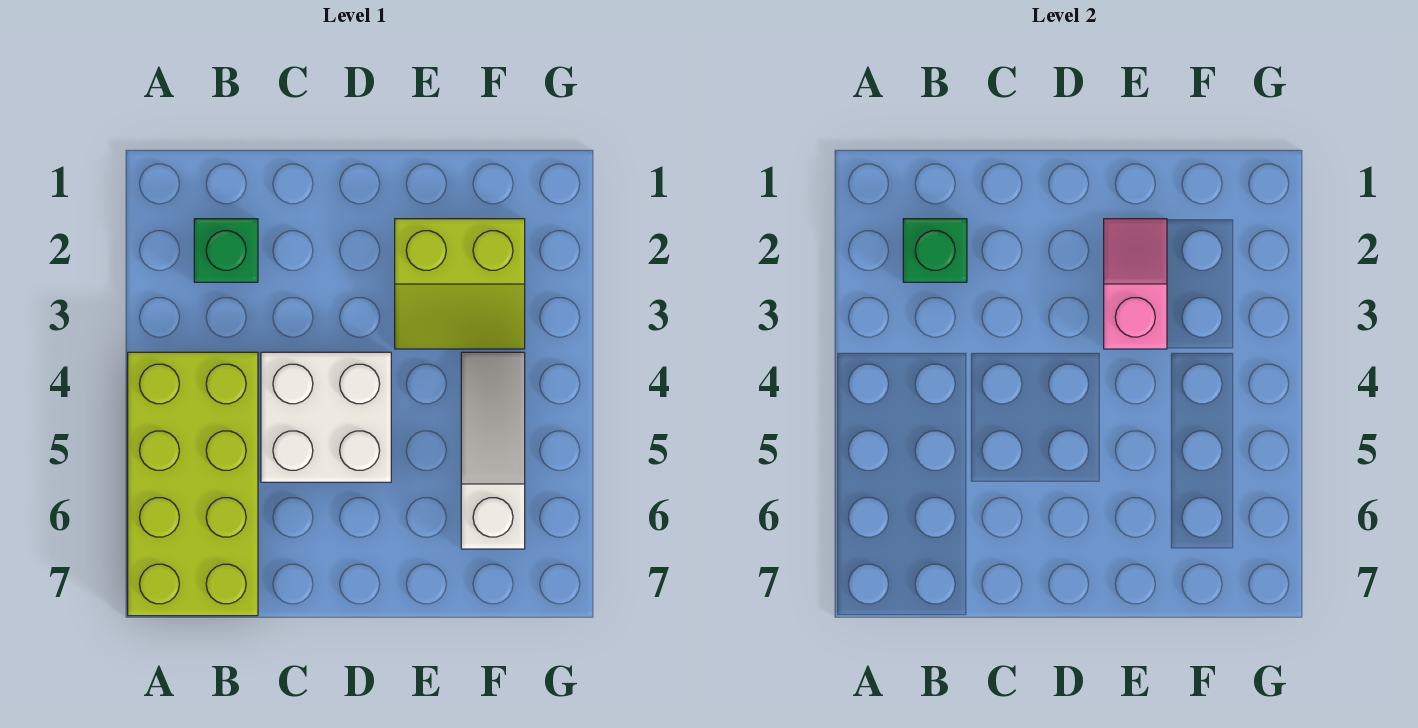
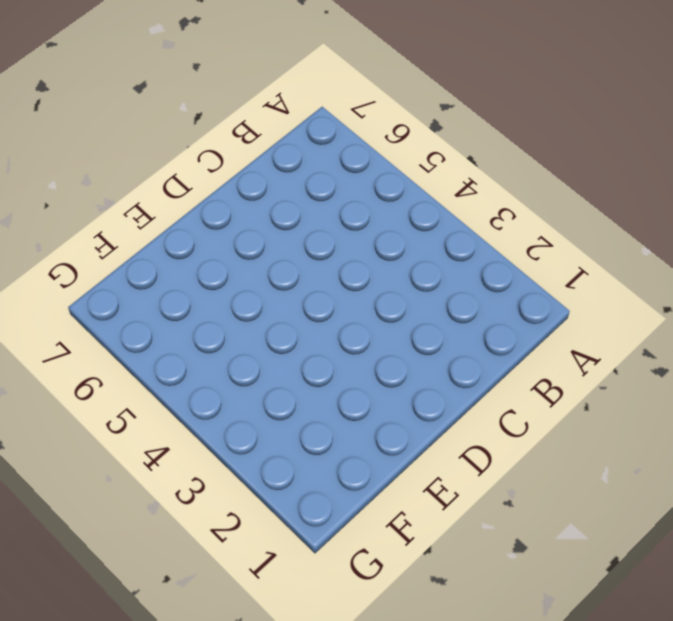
none -> lime 2x4 brick [128,352,258,616]
none -> green 1x1 brick [194,219,258,282]

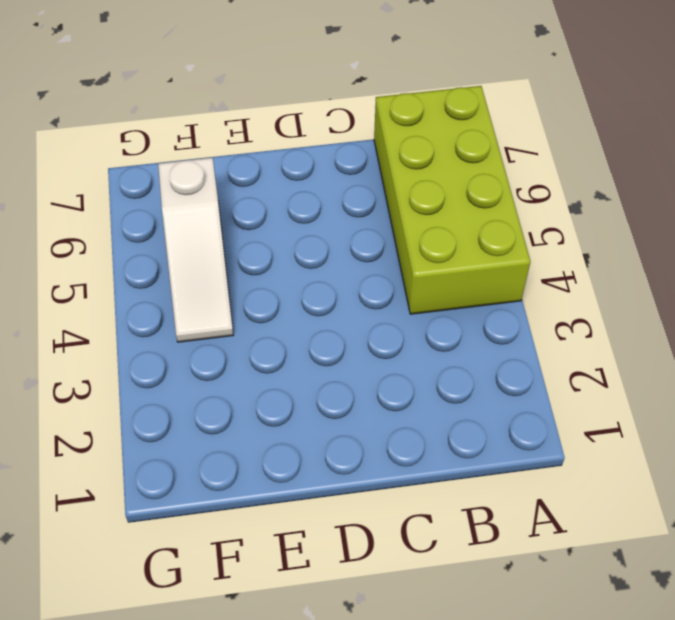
none -> green 1x1 brick [194,219,258,282]
none -> white 2x2 brick [261,352,391,482]

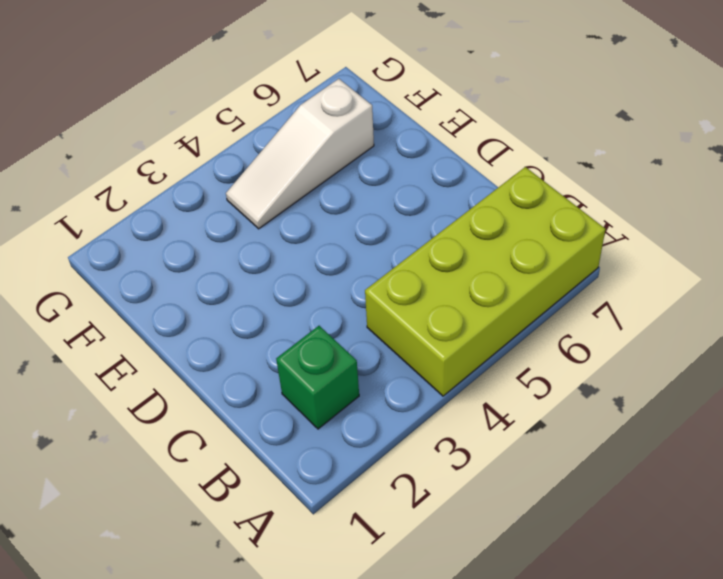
none -> white 2x2 brick [261,352,391,482]
none -> lime 2x2 slope [395,219,525,349]

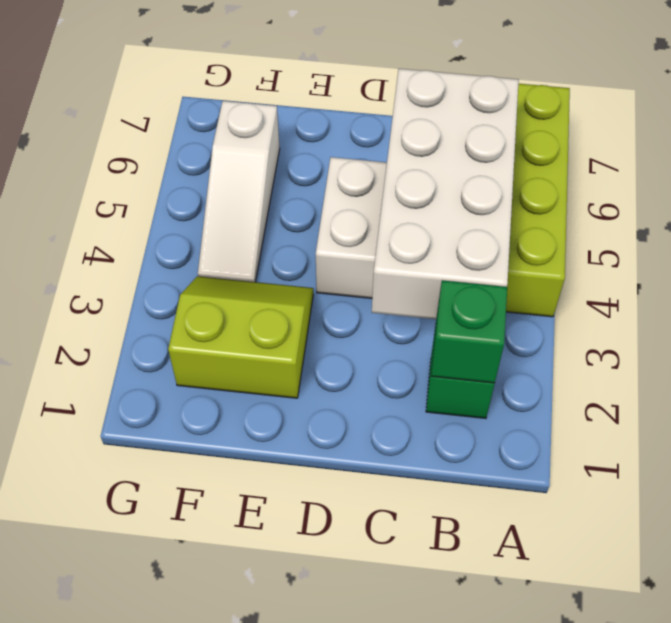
white 2x4 brick [372,69,519,319] -> none
none -> pink 1x2 slope [1104,219,1167,349]

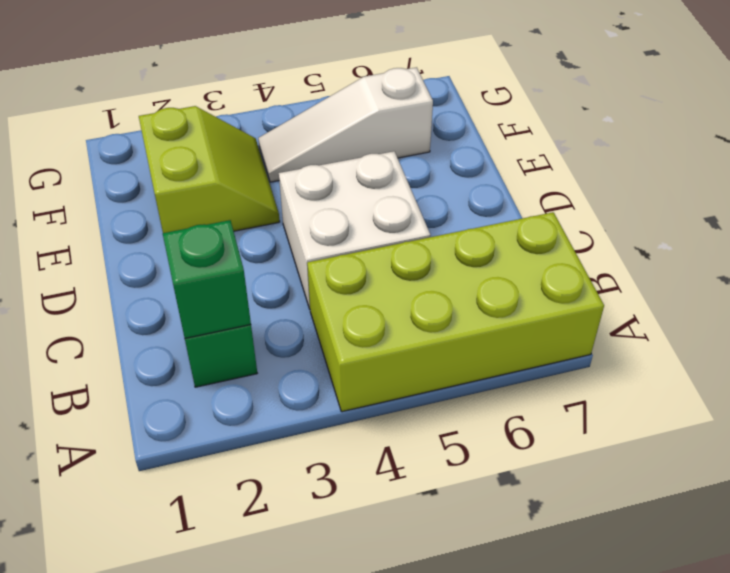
none -> pink 1x2 slope [1104,219,1167,349]

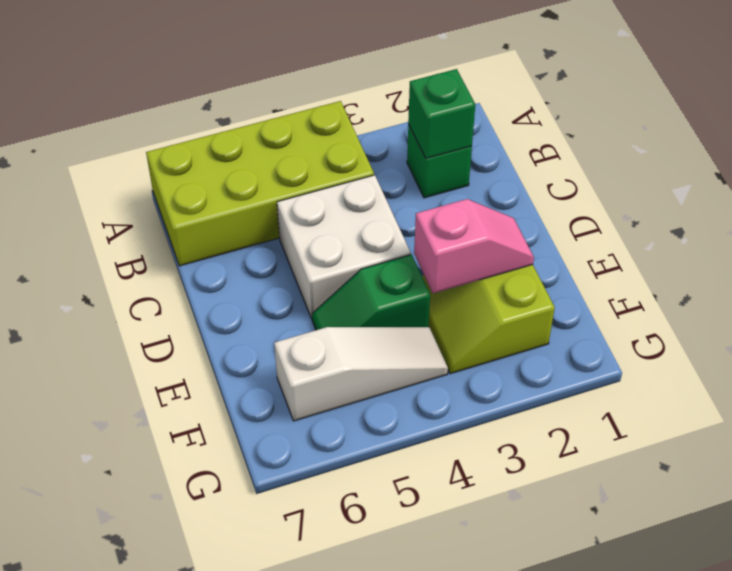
green 1x2 slope [312,255,430,330] -> none

